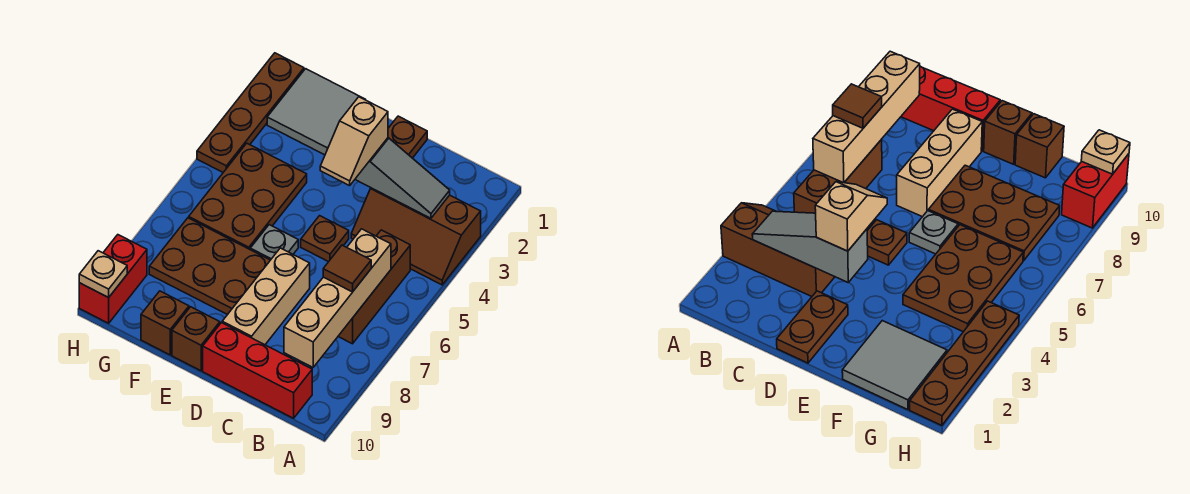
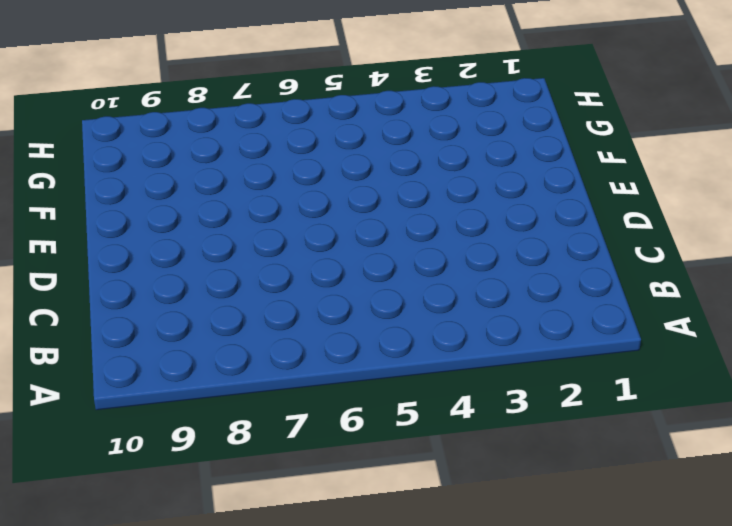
none -> brown 2x3 slope [351,188,481,285]
none -> brown 1x3 brick [338,230,410,344]
none -> red 1x3 brick [203,323,312,418]

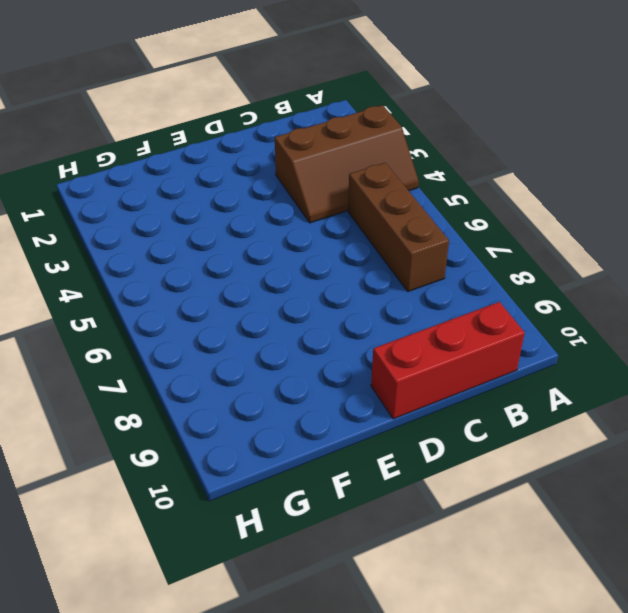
none -> brown 1x2 plate [388,116,427,158]
none -> brown 1x1 plate [301,216,349,262]
none -> tan 1x3 brick [222,248,310,345]

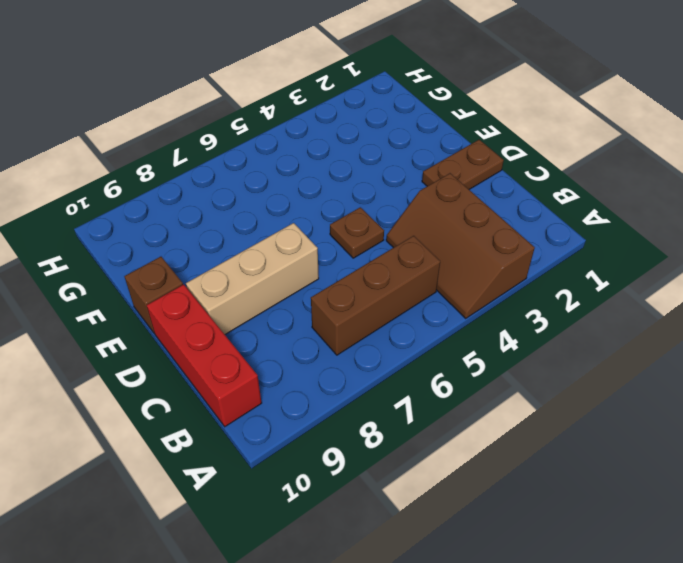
none -> grey 1x1 plate [250,225,298,260]
none -> brown 2x3 plate [149,218,270,315]
none -> grey 2x2 tile [267,69,366,155]

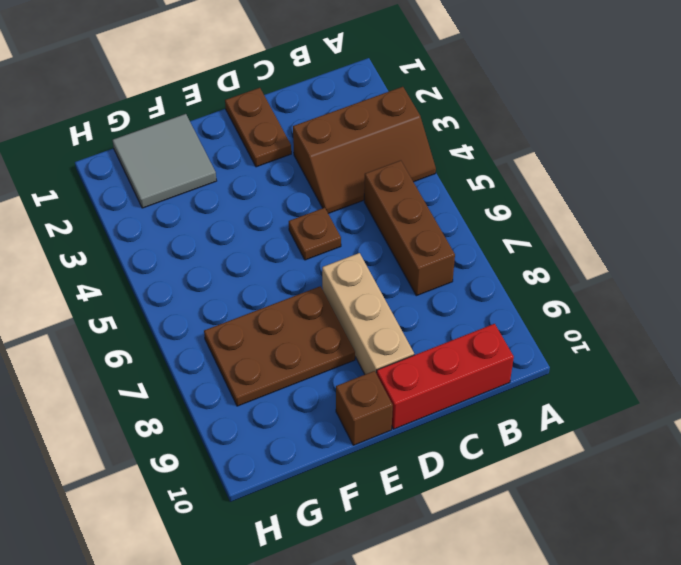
none -> grey 1x1 plate [250,225,298,260]
none -> brown 2x3 plate [189,143,307,249]
none -> brown 1x1 brick [141,291,189,355]

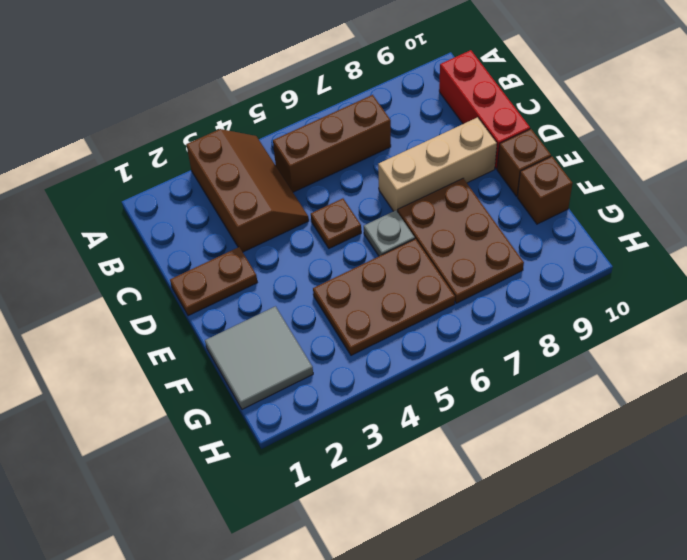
none -> brown 1x4 plate [197,53,304,172]
none -> red 1x2 brick [79,235,147,323]
none -> grey 1x3 slope [355,138,450,218]

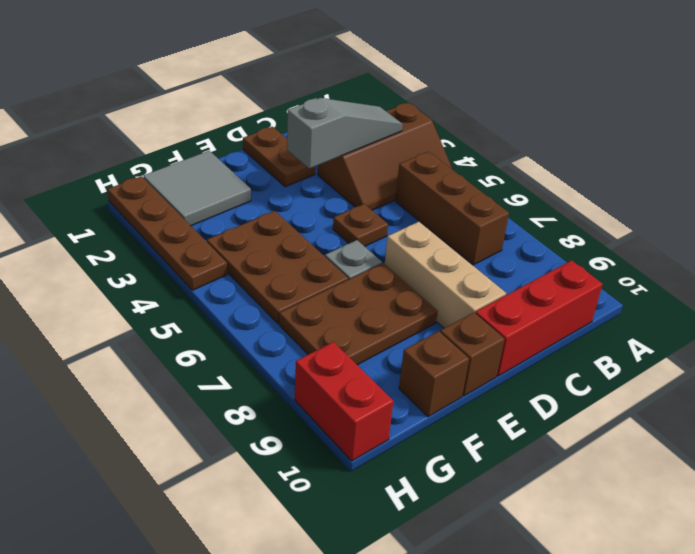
none -> tan 1x4 brick [284,229,391,367]
none -> tan 1x1 plate [79,251,127,298]
none -> brown 1x1 tile [323,245,371,292]

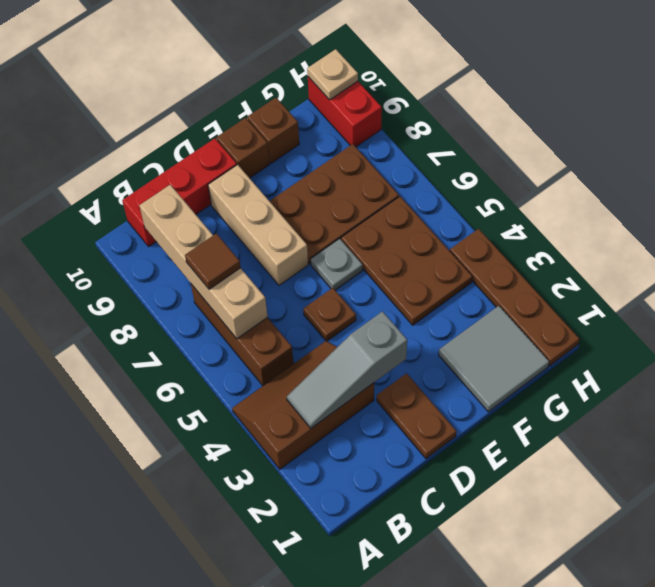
none -> tan 1x2 slope [320,97,388,186]

